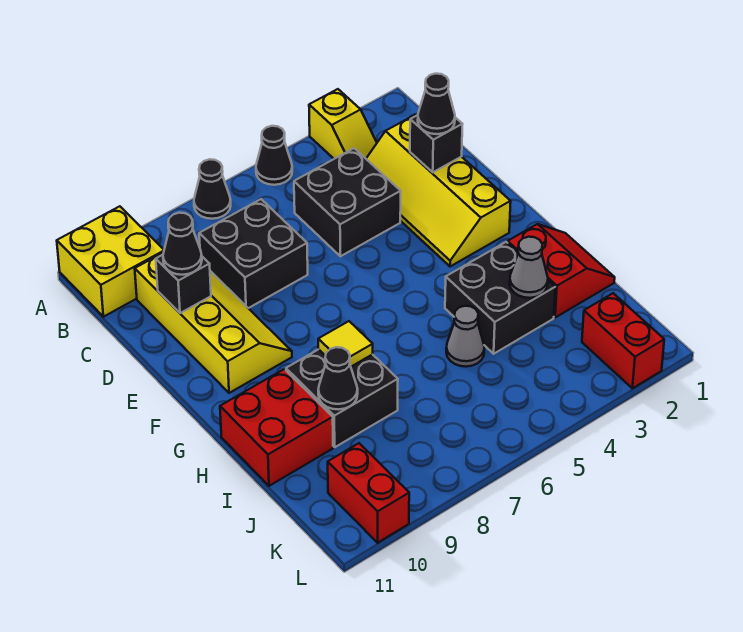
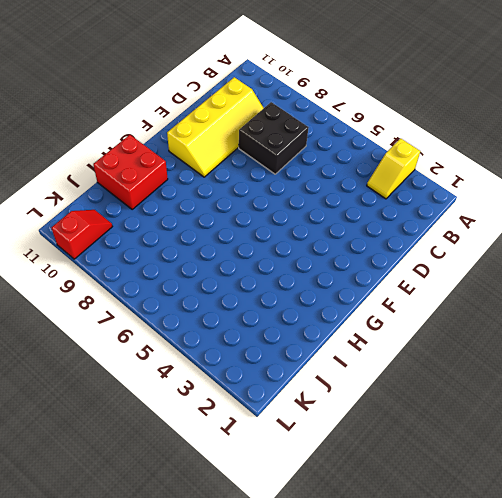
red 1x2 slope [51,210,112,259] -> red 1x2 brick [328,443,409,543]
none -> black 1x1 cone [256,126,292,185]
none -> black 1x1 cone [194,159,231,219]
none -> yellow 2x2 brick [57,206,164,317]

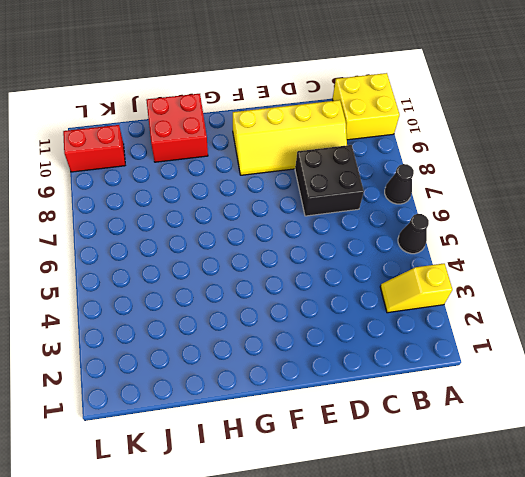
none -> yellow 2x4 slope [366,115,511,267]
none -> black 2x2 brick [294,148,401,256]
none -> red 2x2 slope [508,224,615,317]

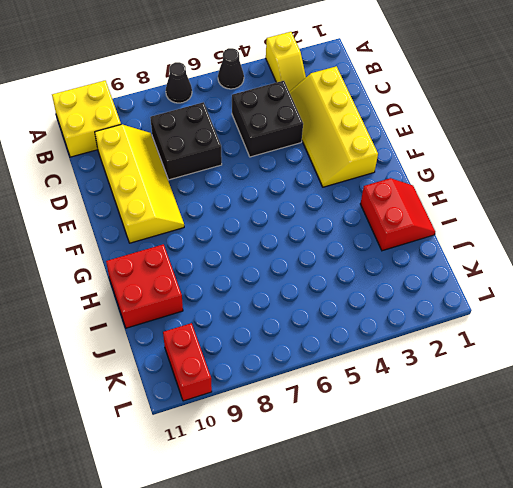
none -> black 2x2 brick [445,242,555,354]
none -> black 2x2 brick [286,349,398,447]
none -> grey 1x1 cone [446,306,485,367]

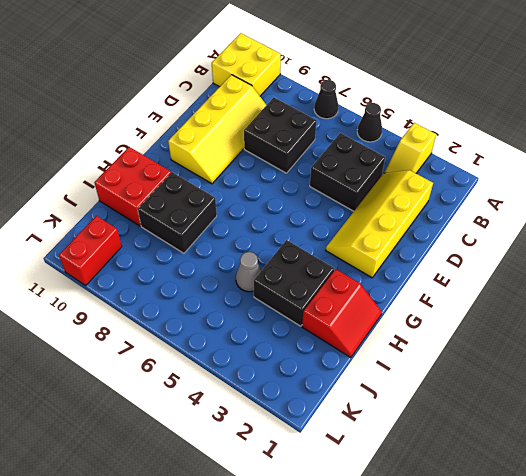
none -> red 1x2 brick [582,293,664,388]
none -> black 1x1 brick [410,115,462,172]
none -> black 1x1 brick [156,255,211,313]

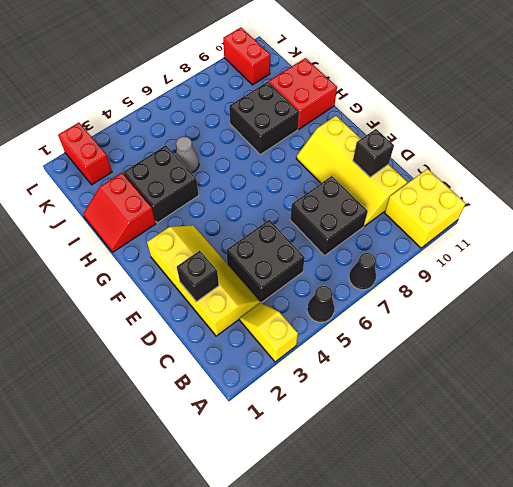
none -> yellow 1x1 tile [318,321,373,367]
none -> grey 1x1 cone [510,237,548,298]
none -> black 1x1 cone [318,347,358,409]

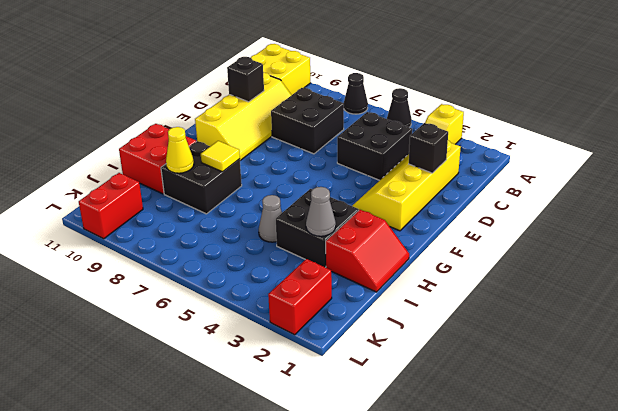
yellow 1x1 cone [166,127,194,173] -> black 1x1 cone [318,347,358,409]
none -> black 1x1 cone [418,74,455,134]
none -> black 1x1 cone [163,213,202,275]

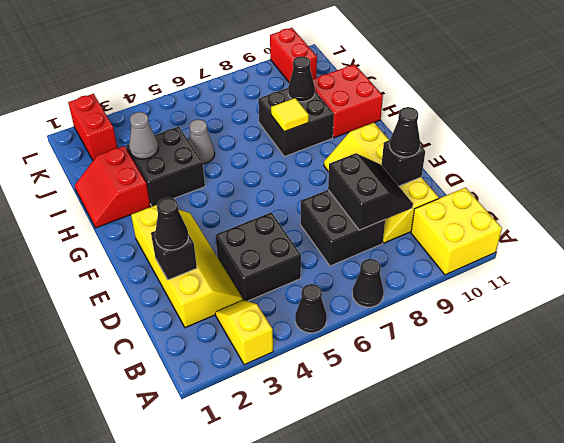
black 2x2 slope [328,153,413,230] -> none

